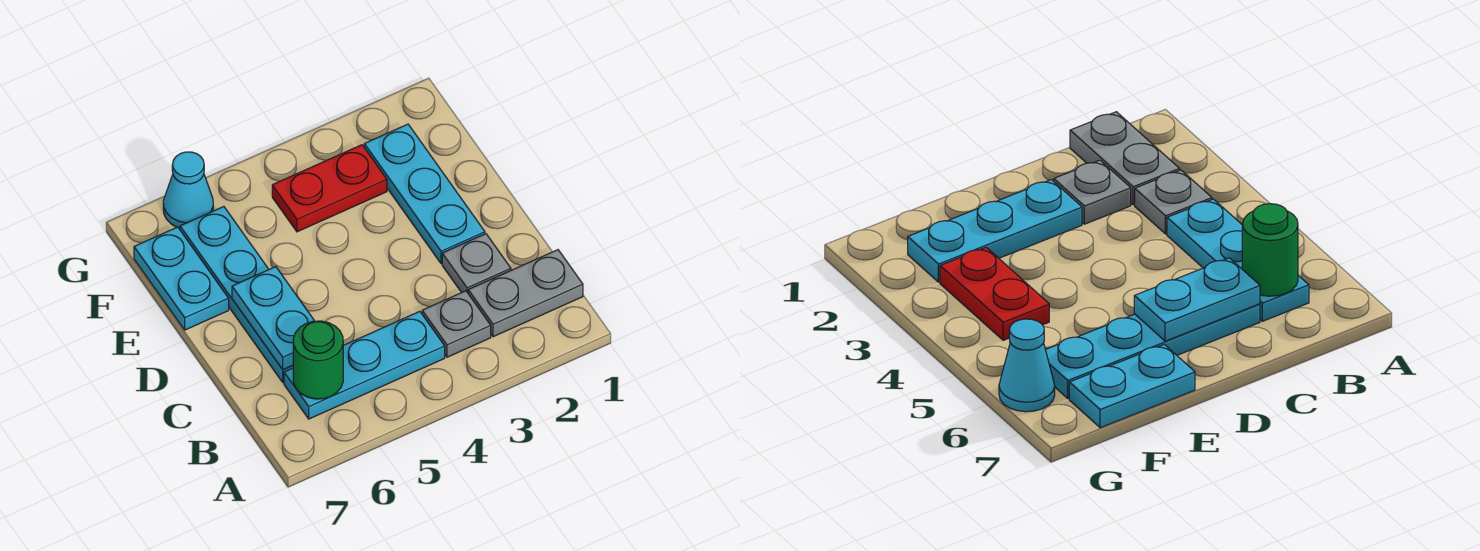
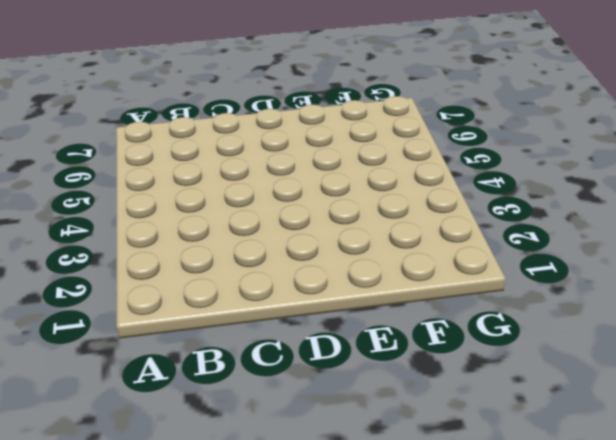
none -> grey 1x2 plate [468,250,583,337]
none -> grey 1x1 plate [422,291,491,357]

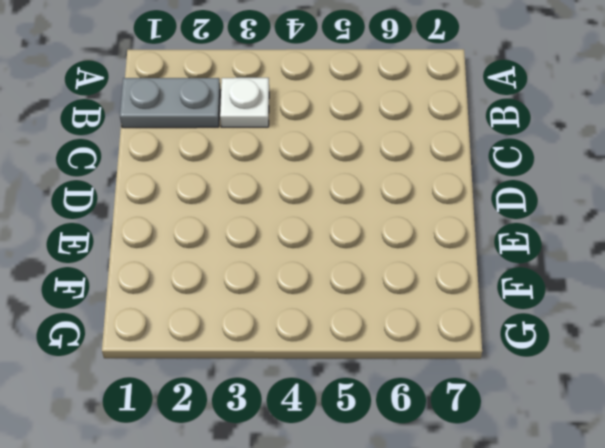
white 1x1 plate [220,78,269,127] -> grey 1x1 plate [422,291,491,357]
none -> cyan 1x3 plate [284,311,445,419]
none -> grey 1x1 plate [442,234,511,293]

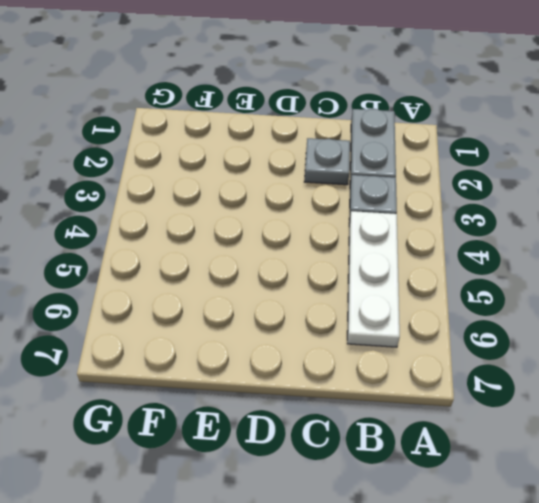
white 1x3 plate [347,211,400,347] -> cyan 1x3 plate [284,311,445,419]
none -> cyan 1x4 plate [180,207,293,382]
none -> cyan 1x3 plate [364,124,485,264]

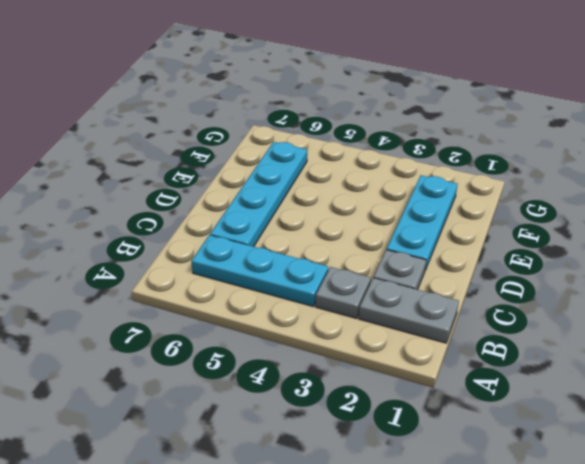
none -> cyan 1x2 plate [134,227,229,330]
none -> red 1x2 plate [272,145,387,232]

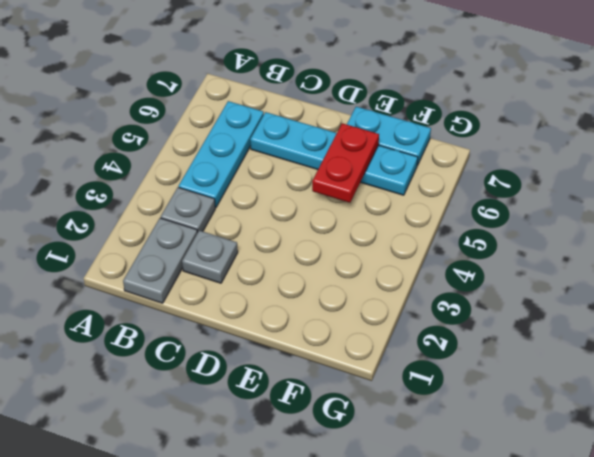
red 1x2 plate [312,123,379,203] -> red 1x2 plate moved to [272,145,387,232]
none -> cyan 1x3 plate [364,124,485,264]
none -> cyan 1x1 cone [163,152,213,228]

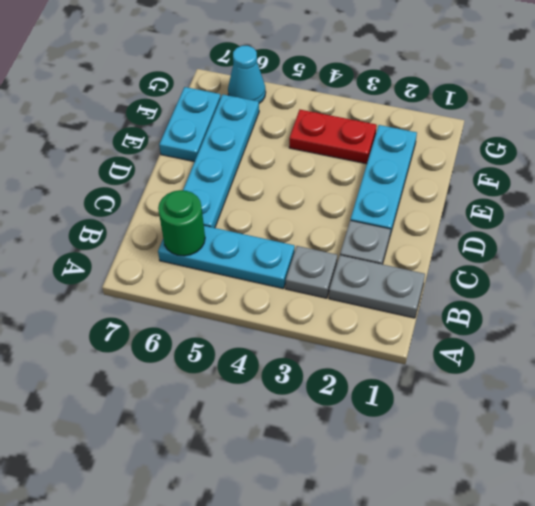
none -> cyan 1x2 plate [232,267,314,370]

